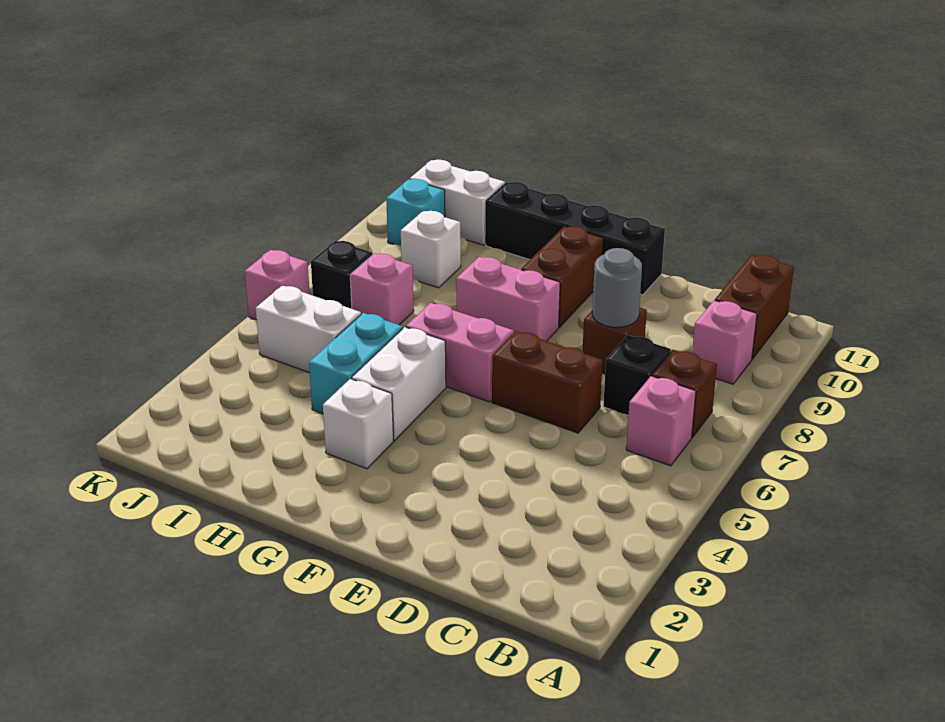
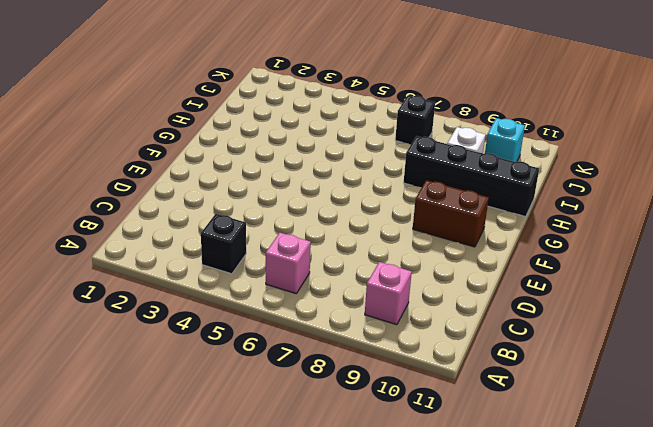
black 1x1 brick [201,214,246,274] -> black 1x1 brick moved to [603,335,671,416]
black 1x4 brick [404,136,539,217] -> black 1x4 brick turned to [486,182,665,295]
none -> brown 1x1 brick [652,350,717,437]
none -> brown 1x2 brick [715,254,794,359]
none -> brown 1x2 brick [492,331,603,433]

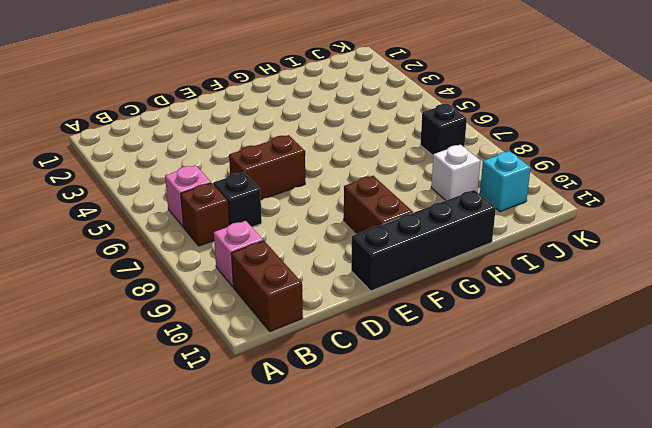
none -> brown 1x1 brick [583,307,647,374]
none -> pink 1x2 brick [406,303,514,402]
none -> pink 1x2 brick [456,257,560,341]

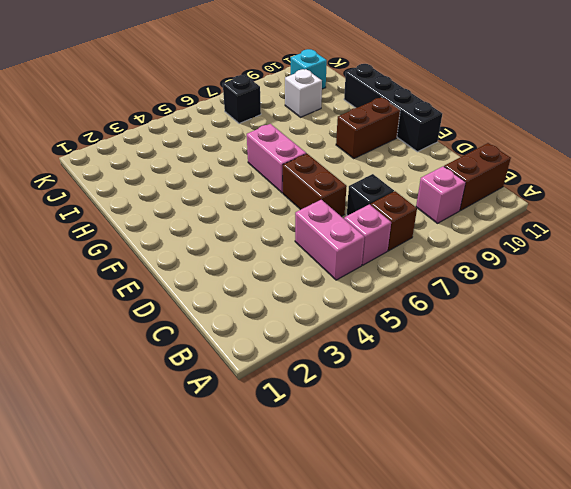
pink 1x2 brick [295,200,365,280] -> pink 1x2 brick moved to [456,257,560,341]
none -> brown 1x1 brick [583,307,647,374]
none -> white 1x1 brick [323,379,394,469]
none -> white 1x2 brick [352,327,446,440]

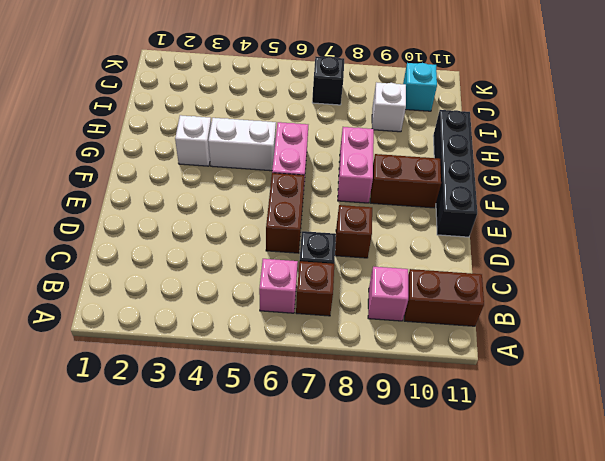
none -> cyan 1x2 brick [309,313,403,414]
none -> white 1x2 brick [256,285,361,373]
none -> pink 1x1 brick [350,253,414,325]

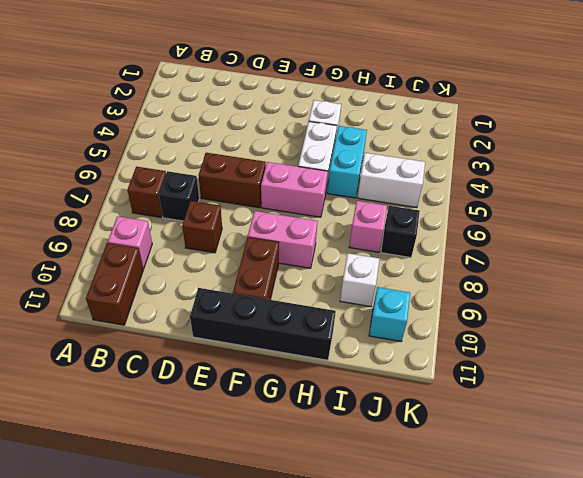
none -> pink 1x1 brick [626,376,696,466]
none -> white 1x2 brick [410,160,505,245]
none -> pink 1x1 brick [245,250,310,320]

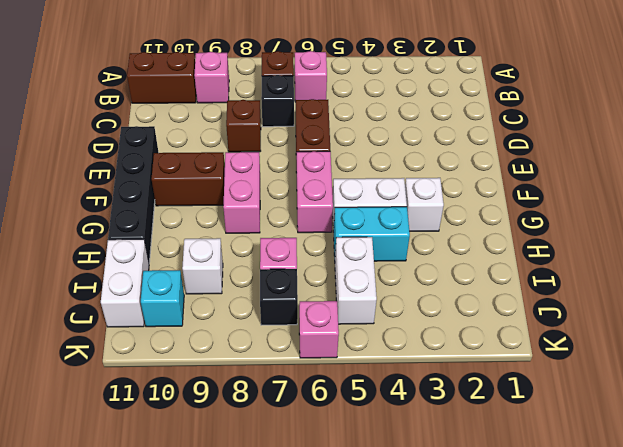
none -> grey 1x1 round brick [592,248,642,327]

